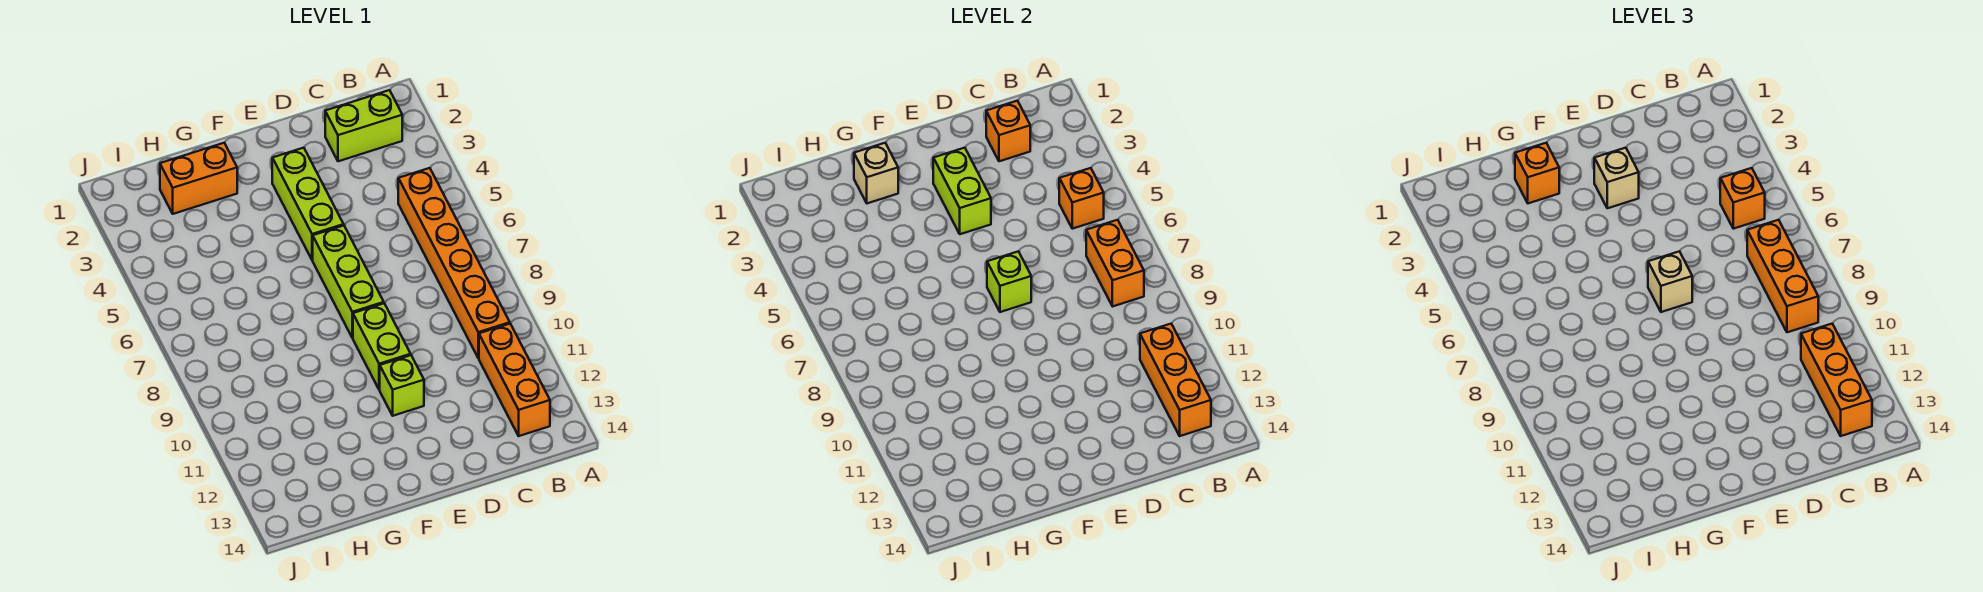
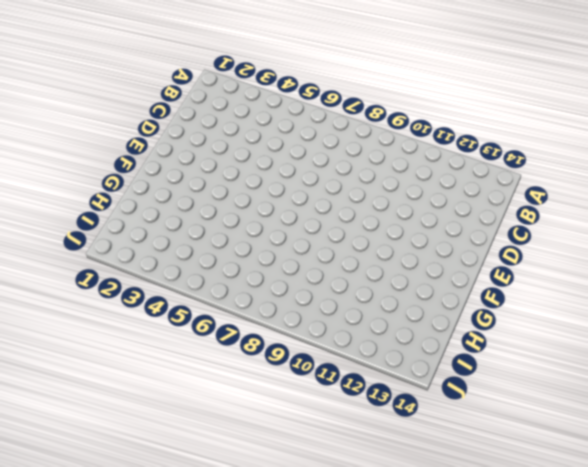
none -> lime 1x2 brick [325,90,402,161]
none -> orange 1x6 brick [398,168,510,358]
none -> orange 1x3 brick [479,324,550,436]

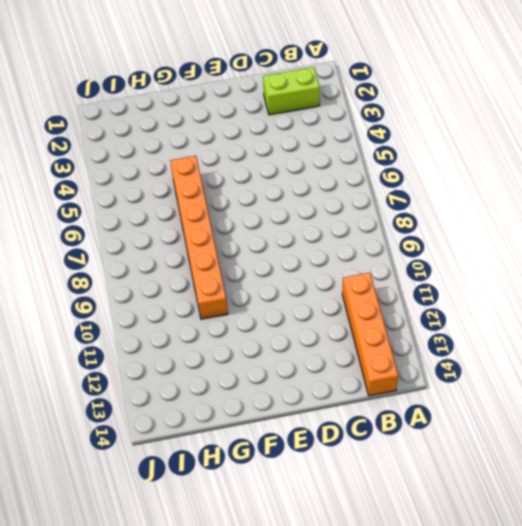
orange 1x4 brick [342,273,398,396] -> orange 1x3 brick [479,324,550,436]
orange 1x6 brick [170,156,228,319] -> orange 1x6 brick moved to [398,168,510,358]
none -> lime 1x3 brick [272,148,344,260]
none -> lime 1x3 brick [313,226,384,338]
none -> lime 1x2 brick [353,303,411,390]

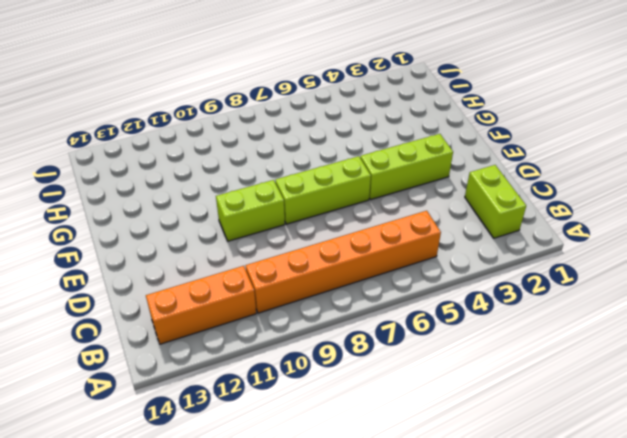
none -> lime 1x1 brick [380,355,424,416]
none -> orange 1x2 brick [160,143,237,214]
none -> orange 1x1 brick [1059,168,1104,229]

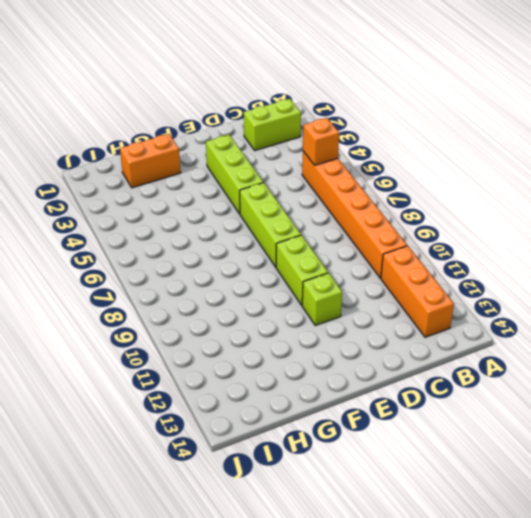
none -> orange 1x2 brick [1086,220,1144,306]
none -> orange 1x3 brick [1140,324,1211,436]
none -> orange 1x1 brick [986,101,1030,161]

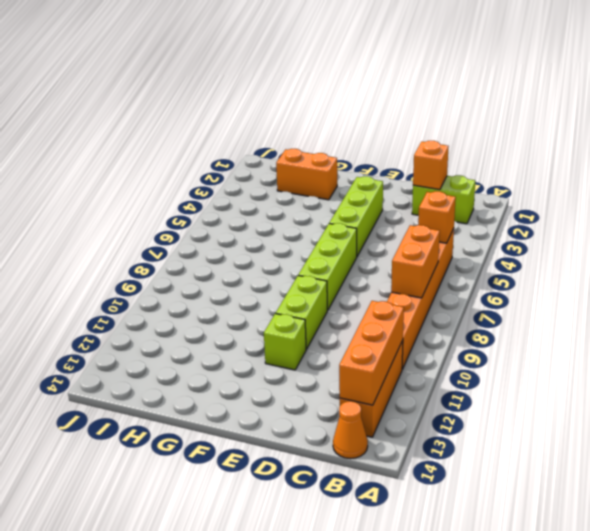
orange 1x1 cone [333,401,368,459] -> none
none -> lime 1x2 brick [933,148,991,234]
none -> lime 1x1 brick [987,251,1031,312]
none -> tan 1x1 brick [854,143,898,203]

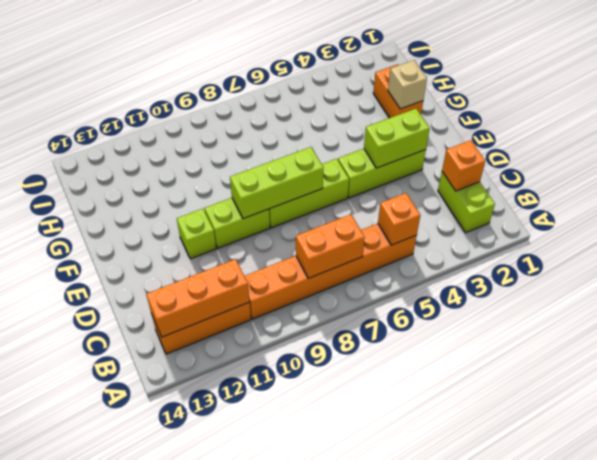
lime 1x3 brick [230,147,323,219] -> lime 1x1 brick [987,251,1031,312]
none -> orange 1x1 brick [1720,168,1765,229]
none -> orange 1x3 brick [1747,220,1818,332]
none -> orange 1x3 brick [1801,324,1872,436]

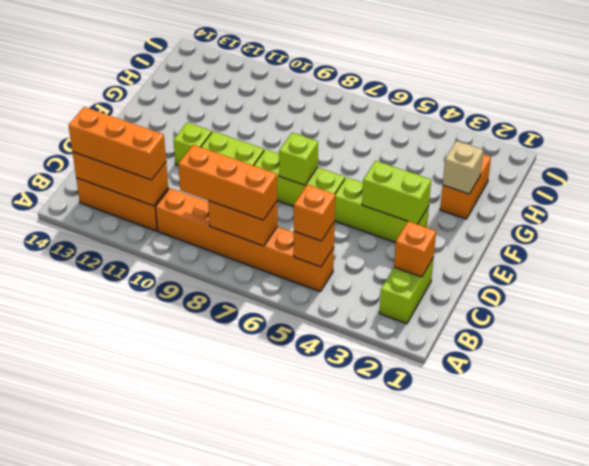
none -> tan 1x1 brick [1594,148,1639,208]
none -> tan 1x1 brick [1648,251,1692,312]
none -> orange 1x1 brick [1515,143,1559,203]

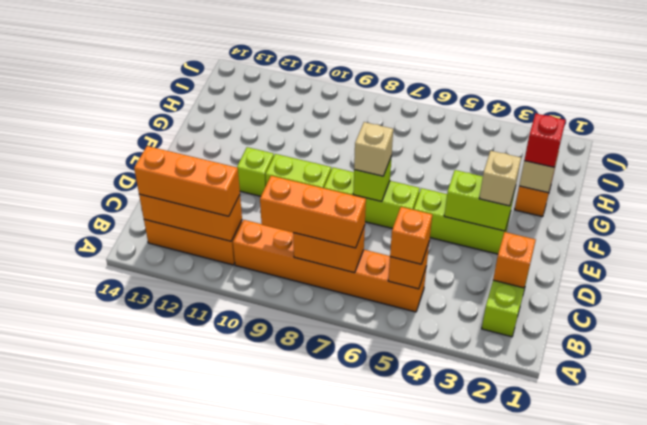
red 1x1 brick [524,114,566,167] -> orange 1x1 brick [1515,143,1559,203]

